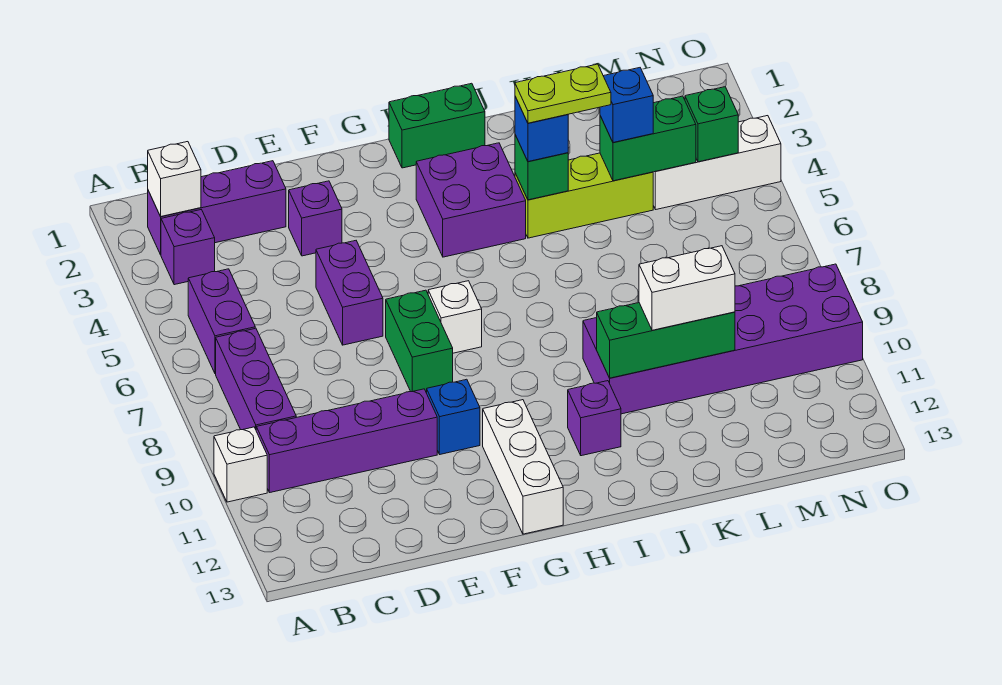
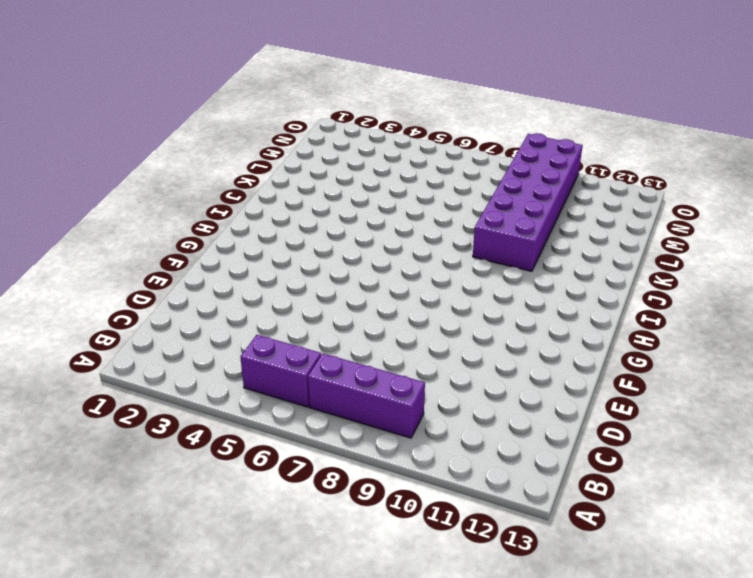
none -> white 1x1 brick [214,427,267,502]
none -> purple 1x3 brick [148,161,286,255]
none -> purple 1x1 brick [161,210,215,285]

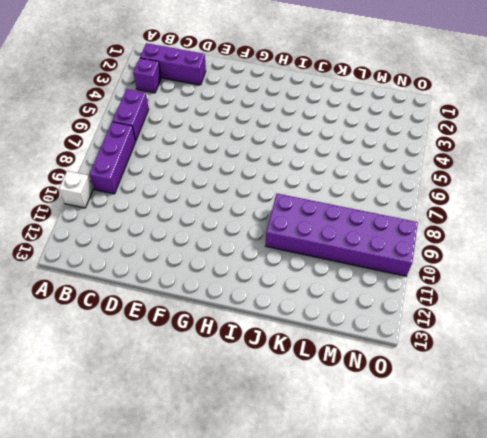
none -> purple 1x4 brick [256,389,437,493]
none -> purple 1x1 brick [289,181,342,256]
none -> purple 1x2 brick [316,241,383,345]

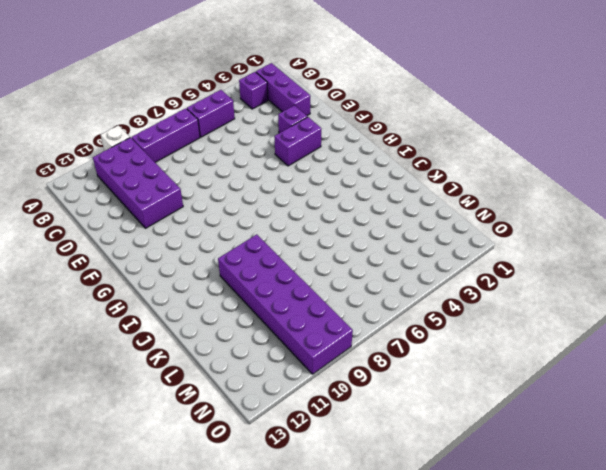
purple 2x4 brick [93,138,183,228] -> purple 1x4 brick [256,389,437,493]
purple 1x2 brick [274,117,321,166] -> purple 1x2 brick moved to [316,241,383,345]
none -> green 1x2 brick [386,290,453,392]
none -> blue 1x1 brick [427,379,480,454]
none -> white 1x1 brick [428,281,482,353]

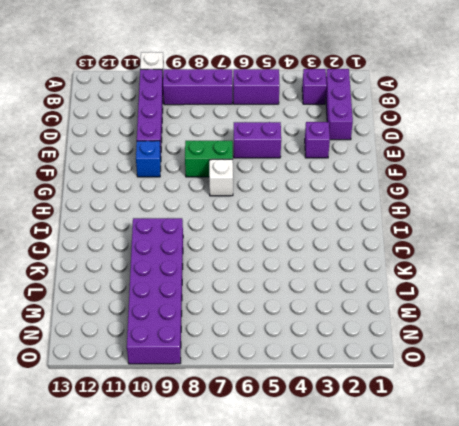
none -> white 1x3 brick [483,400,563,534]
none -> green 1x2 brick [389,83,485,168]
none -> purple 2x2 brick [416,143,526,257]

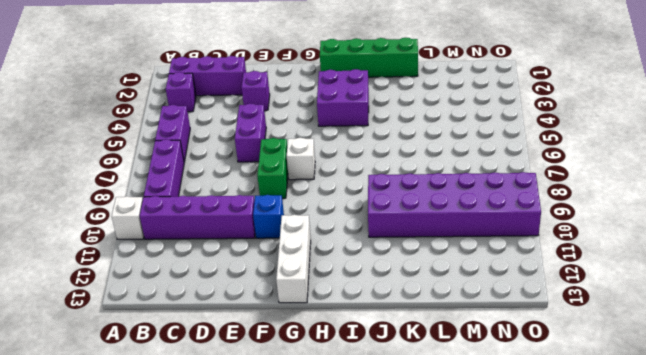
green 1x4 brick [320,38,418,77] -> green 1x2 brick [389,83,485,168]
none -> purple 1x1 brick [568,381,621,456]
none -> lime 1x3 brick [515,153,653,238]
none -> white 1x3 brick [653,116,781,210]

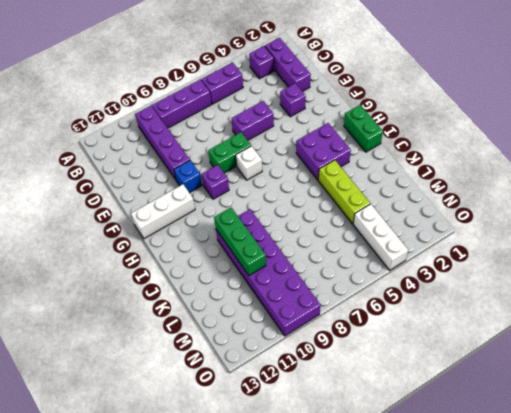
purple 1x1 brick [202,165,229,199] -> purple 1x1 brick moved to [568,381,621,456]
none -> white 1x1 brick [214,427,267,502]
none -> white 1x1 brick [148,142,201,217]
none -> green 1x1 brick [515,135,568,200]

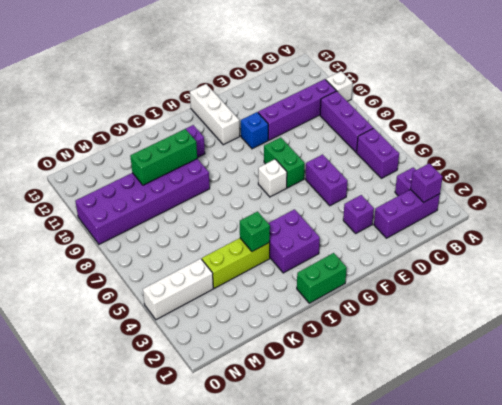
purple 1x1 brick [411,163,443,203] -> white 1x1 brick [148,142,201,217]
none -> green 1x2 brick [600,96,696,181]
none -> green 1x1 brick [685,87,738,162]
none -> blue 1x1 brick [515,97,568,162]

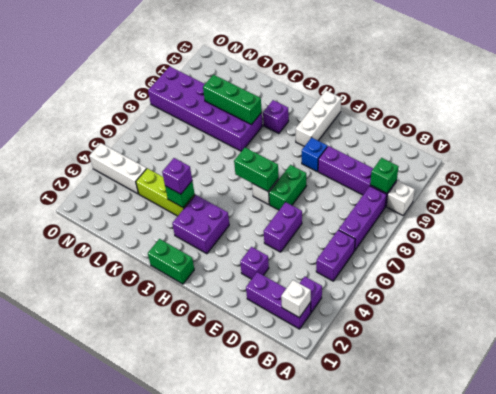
green 1x1 brick [370,158,399,193] -> green 1x1 brick moved to [685,87,738,162]
green 1x2 brick [234,147,279,191] -> green 1x2 brick moved to [600,96,696,181]
purple 1x1 brick [162,158,192,194] -> blue 1x1 brick [515,97,568,162]
none -> white 1x2 brick [639,246,735,330]
none -> blue 1x1 brick [600,68,653,142]
none -> lime 1x2 plate [515,64,611,123]

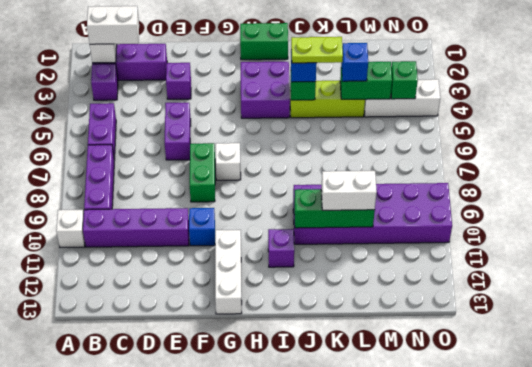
white 1x2 brick [87,6,139,44] -> none

